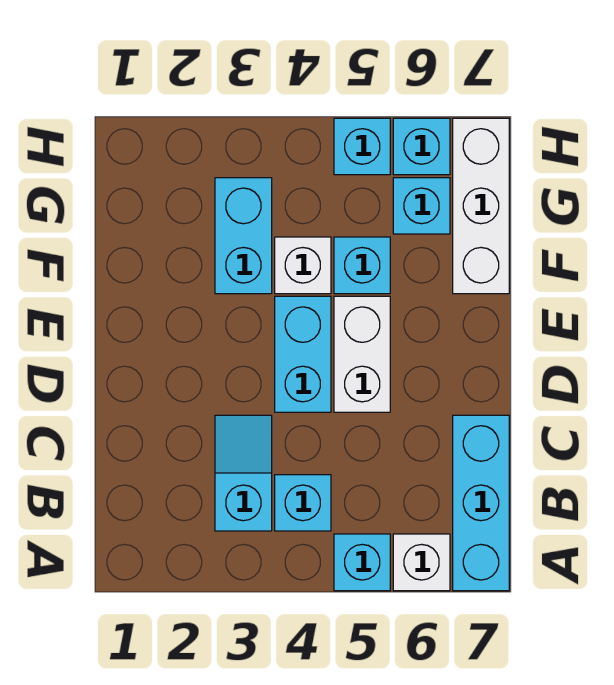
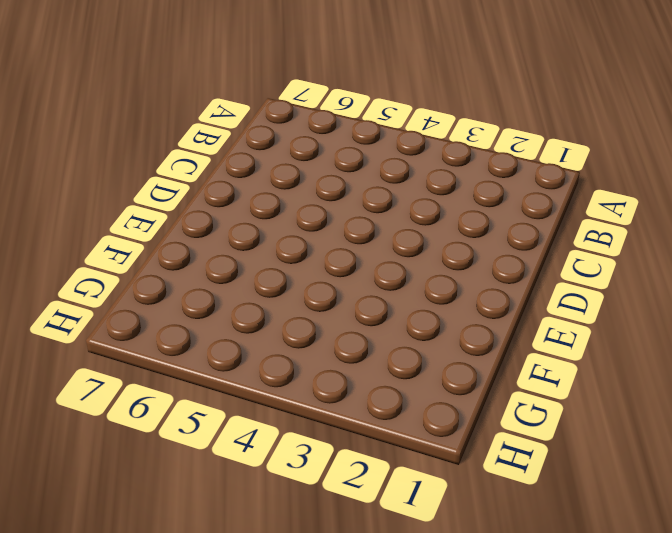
none -> cyan 1x1 brick [334,534,390,591]
none -> white 1x1 brick [393,534,450,591]
none -> cyan 1x3 brick [453,415,509,591]

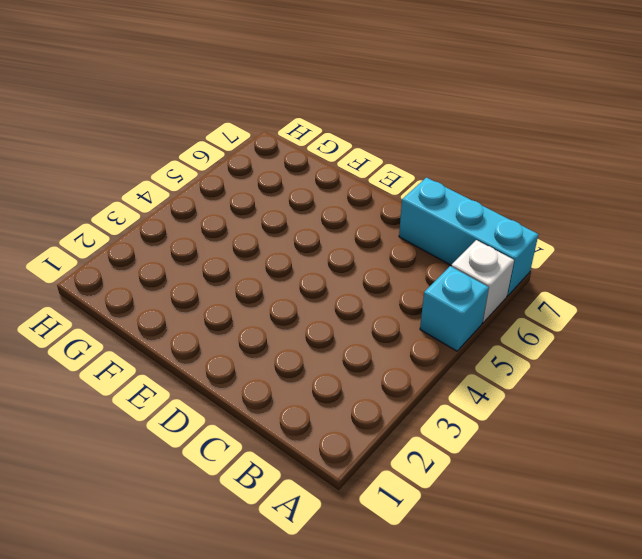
none -> cyan 1x2 slope [215,415,272,531]
none -> cyan 1x1 brick [275,475,331,531]
none -> cyan 1x2 brick [275,296,331,412]

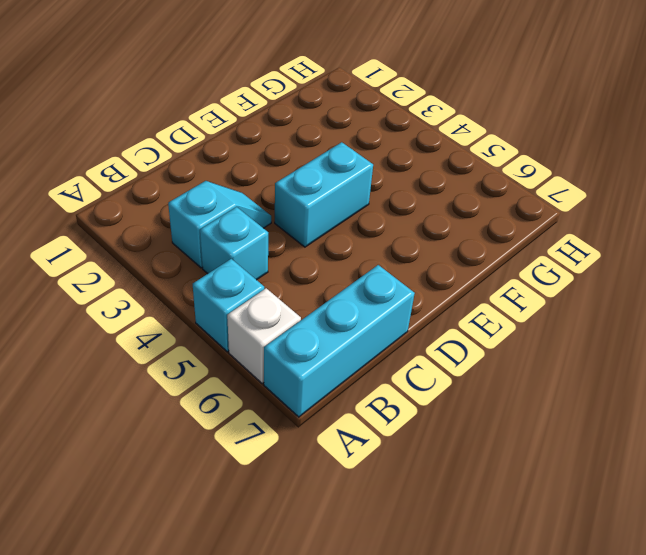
none -> white 1x2 brick [334,296,390,412]
none -> cyan 1x2 brick [215,178,272,294]
none -> white 1x1 brick [275,237,331,294]

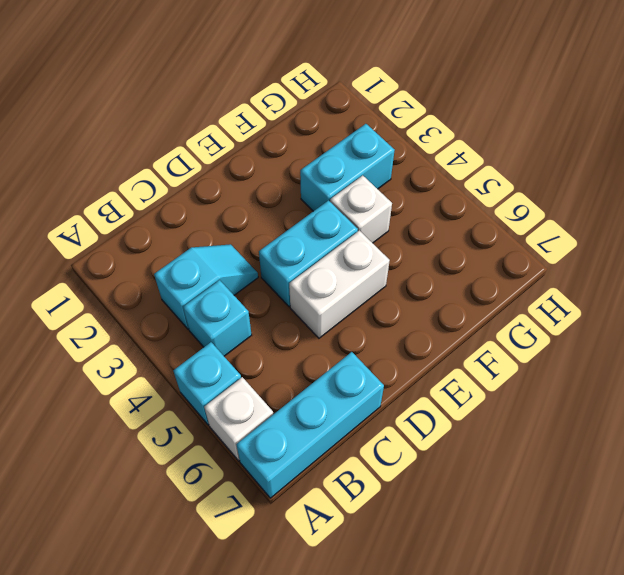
none -> cyan 1x1 brick [334,237,390,294]
none -> white 1x3 brick [453,118,509,294]
none -> cyan 1x1 brick [393,178,450,234]

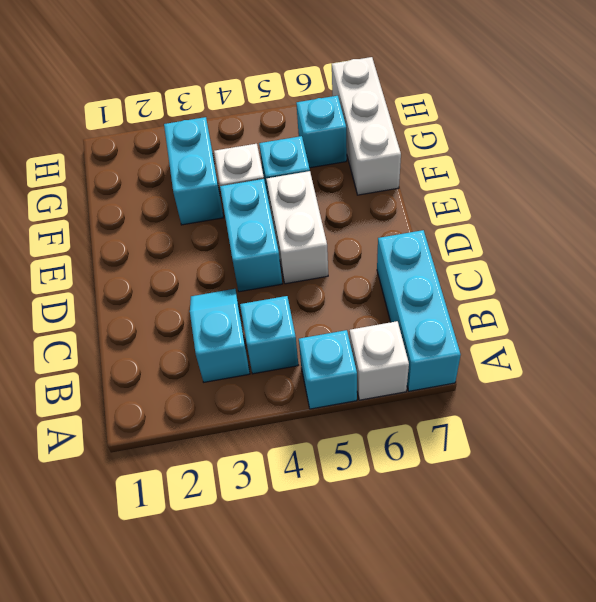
none -> cyan 1x1 brick [334,118,390,175]
none -> cyan 1x1 brick [393,118,450,175]

